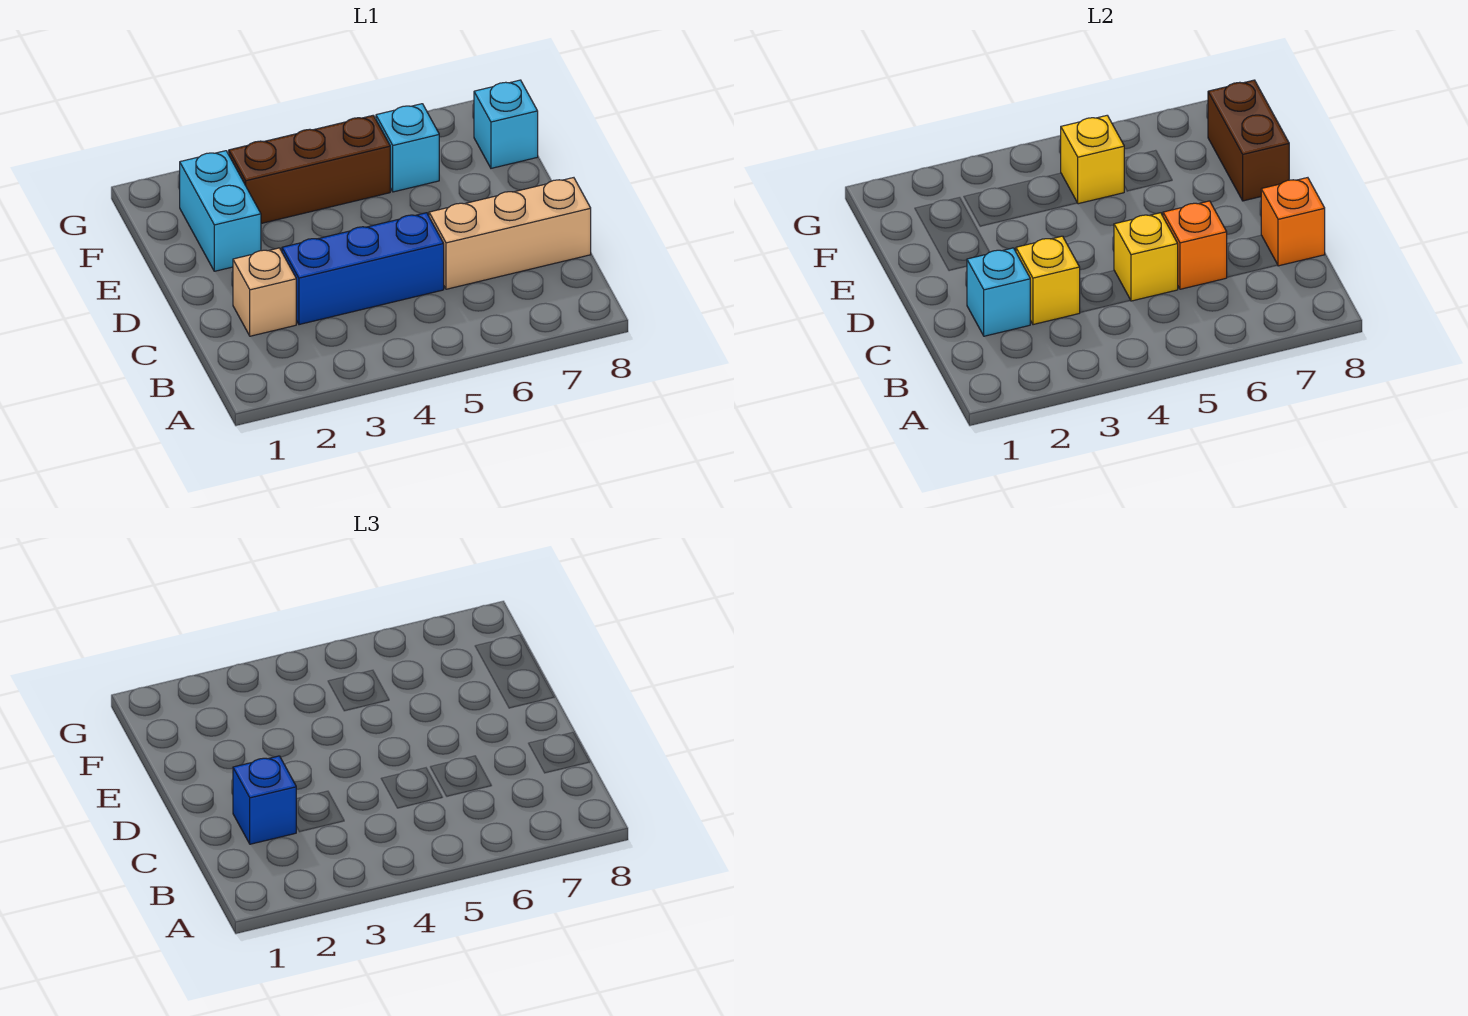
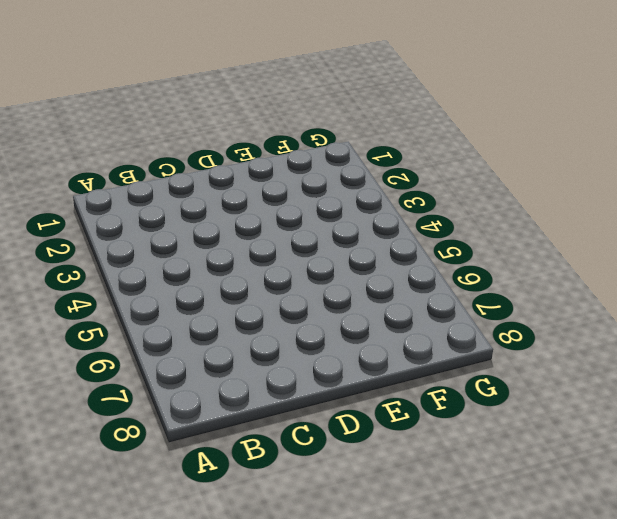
none -> tan 1x1 brick [233,248,296,336]
none -> blue 1x3 brick [282,213,444,325]
none -> tan 1x3 brick [429,178,591,289]

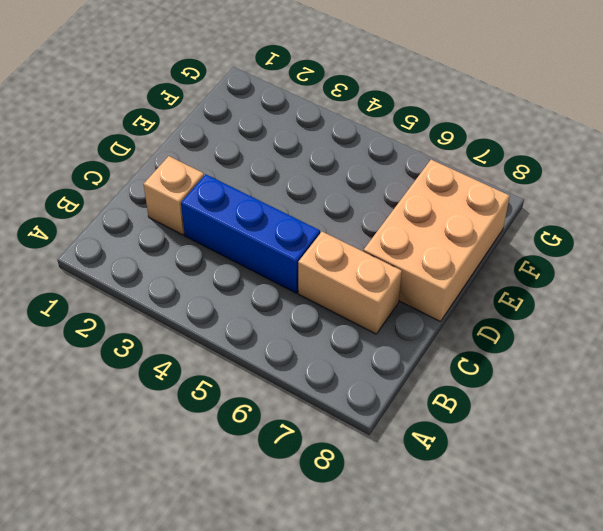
tan 1x2 brick [298,232,402,334] -> tan 1x3 brick [429,178,591,289]
tan 2x3 brick [363,160,510,322] -> cyan 1x1 brick [474,80,538,168]
none -> cyan 1x2 brick [180,151,261,271]
none -> brown 1x3 brick [229,116,390,223]
none -> cyan 1x1 brick [376,104,439,192]

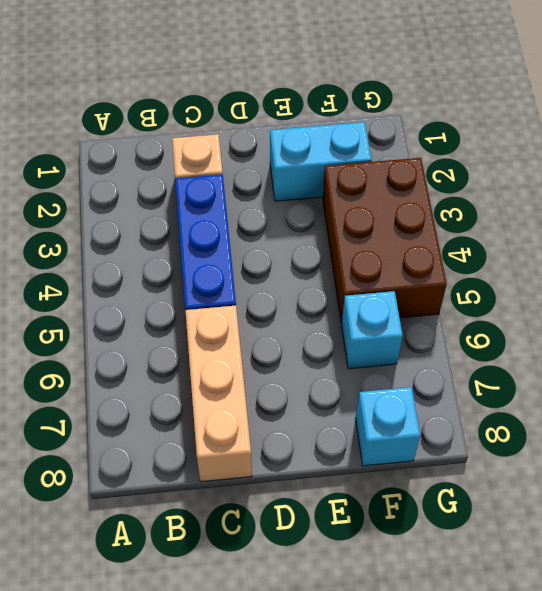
brown 2x3 brick [323,158,447,323] -> brown 1x3 brick [229,116,390,223]
none -> cyan 1x1 brick [967,248,1030,336]
none -> yellow 1x1 brick [1016,236,1080,325]
none -> yellow 1x1 brick [1114,213,1178,301]

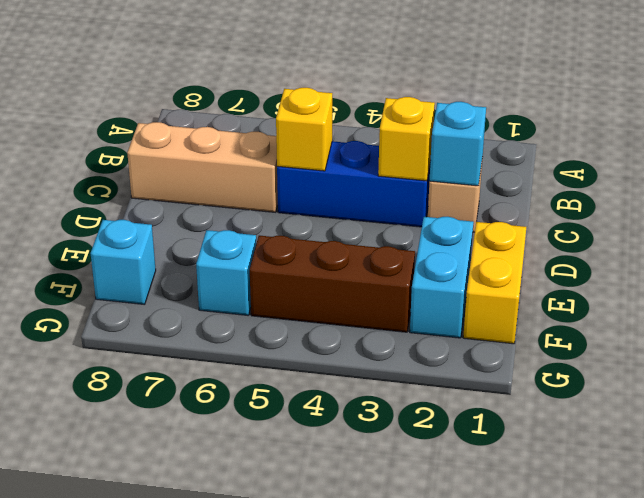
yellow 1x2 brick [463,222,526,344] -> none
none -> orange 1x1 brick [1163,201,1227,289]
none -> orange 1x1 brick [1261,178,1325,266]
none -> brown 1x2 brick [1208,80,1289,201]

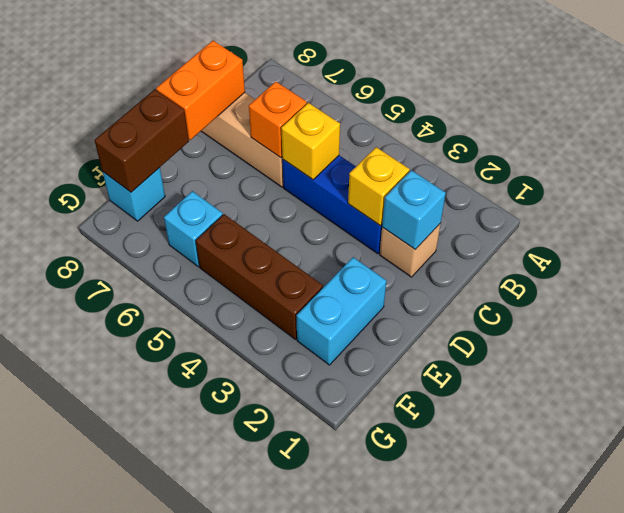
orange 1x2 brick [156,41,245,140] -> orange 1x1 brick [1261,178,1325,266]
none -> yellow 1x1 brick [1061,116,1125,204]
none -> blue 1x1 brick [233,756,296,844]

